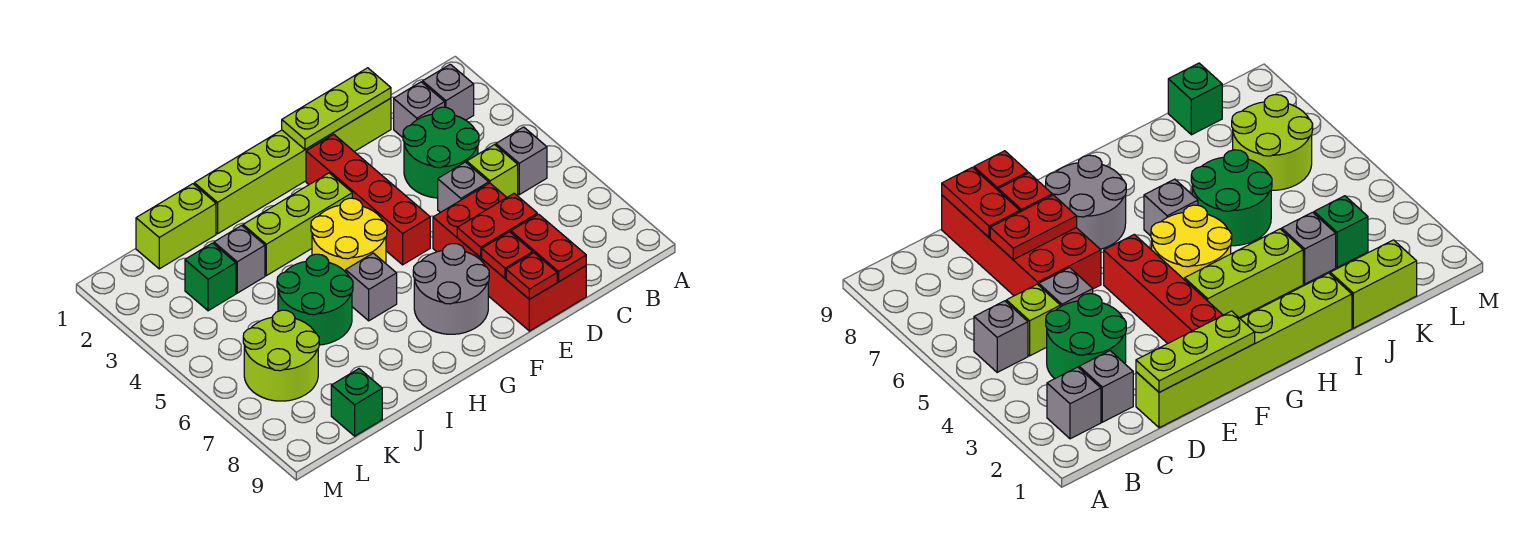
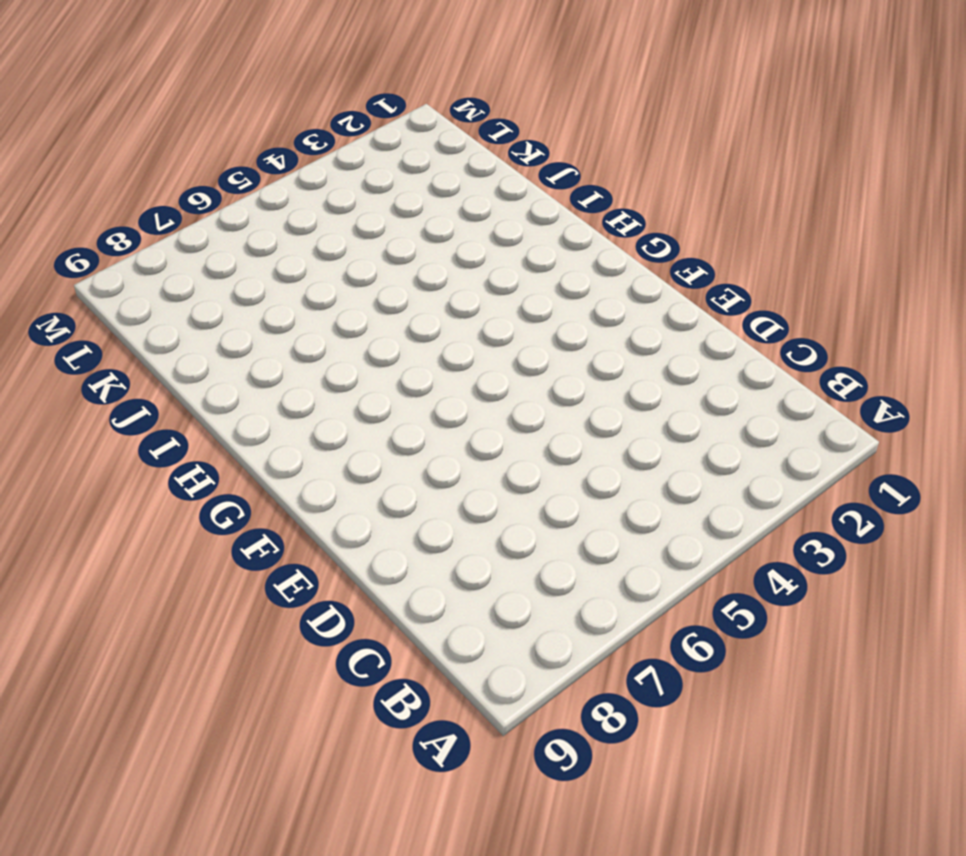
none -> grey 1x1 brick [423,64,474,120]
none -> grey 1x1 brick [496,127,547,195]
none -> grey 1x1 brick [394,82,445,138]

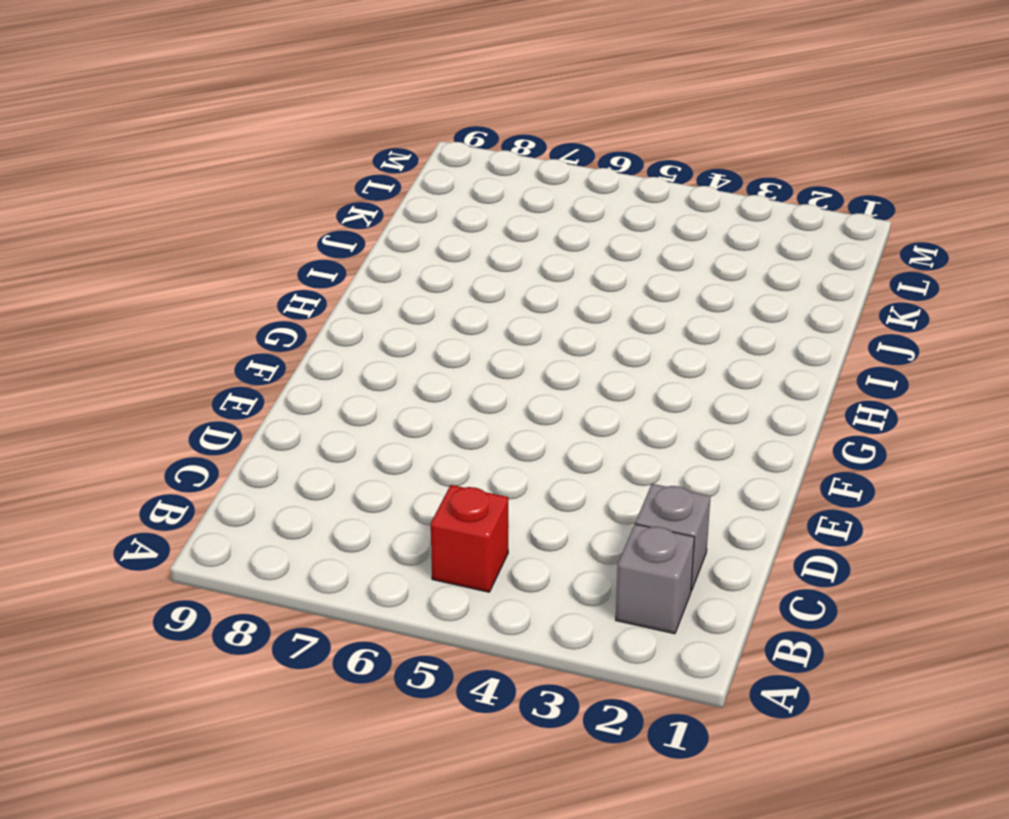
red 1x1 brick [431,485,508,592] -> grey 1x1 brick [496,127,547,195]
none -> green 2x2 round brick [403,107,479,198]
none -> lime 1x1 brick [467,145,518,197]
none -> lime 1x6 brick [194,98,391,234]

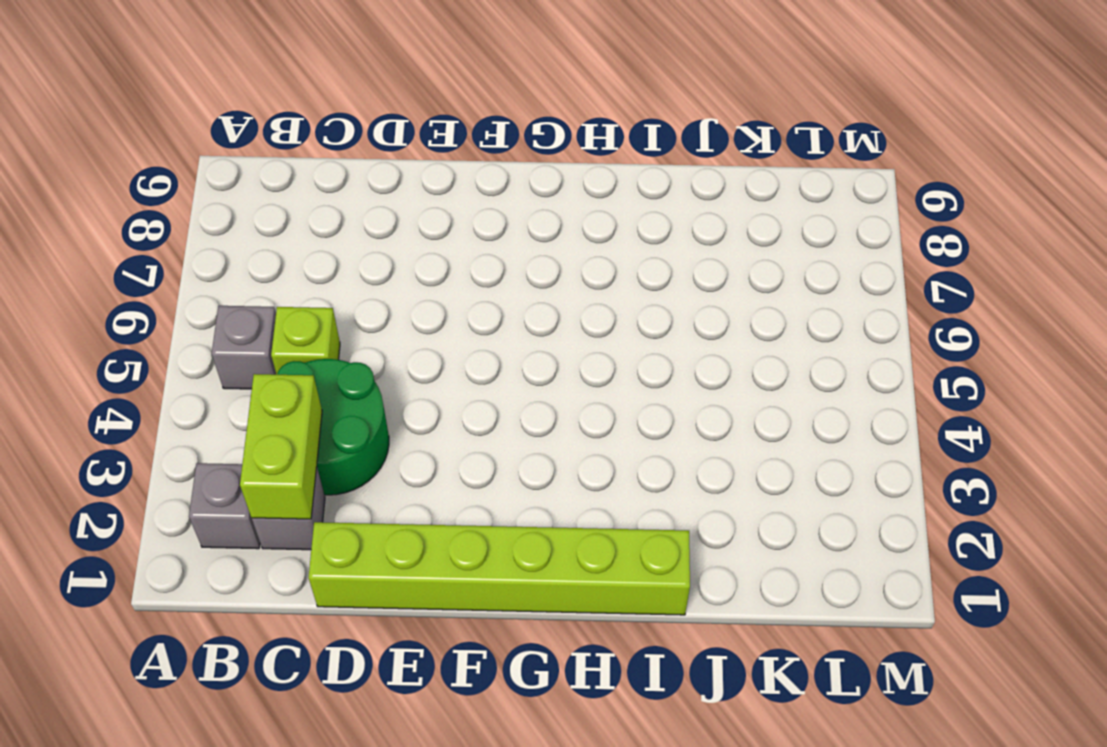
lime 1x2 brick [240,374,322,519] -> lime 1x2 brick turned to [136,184,216,269]
none -> grey 1x1 brick [438,162,489,213]
none -> red 2x4 brick [433,183,586,331]
none -> red 1x4 brick [306,134,430,265]

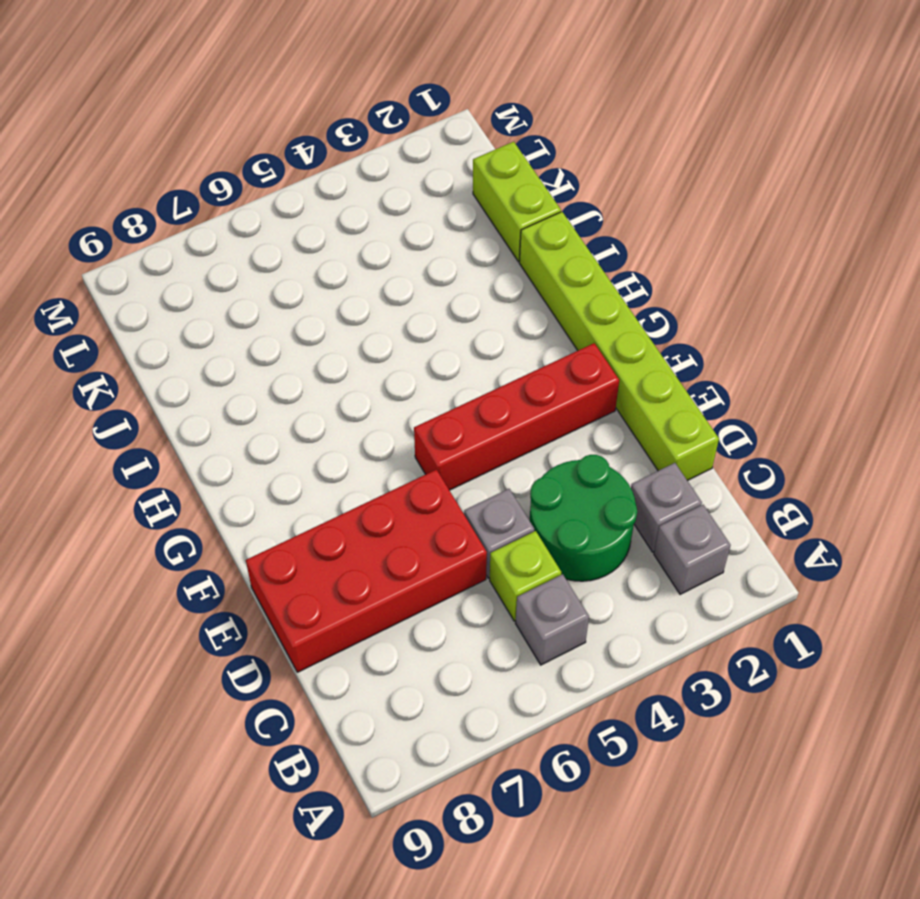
none -> grey 2x2 round brick [413,244,489,334]
none -> lime 1x3 brick [243,173,352,276]
none -> yellow 2x2 round brick [311,198,387,272]

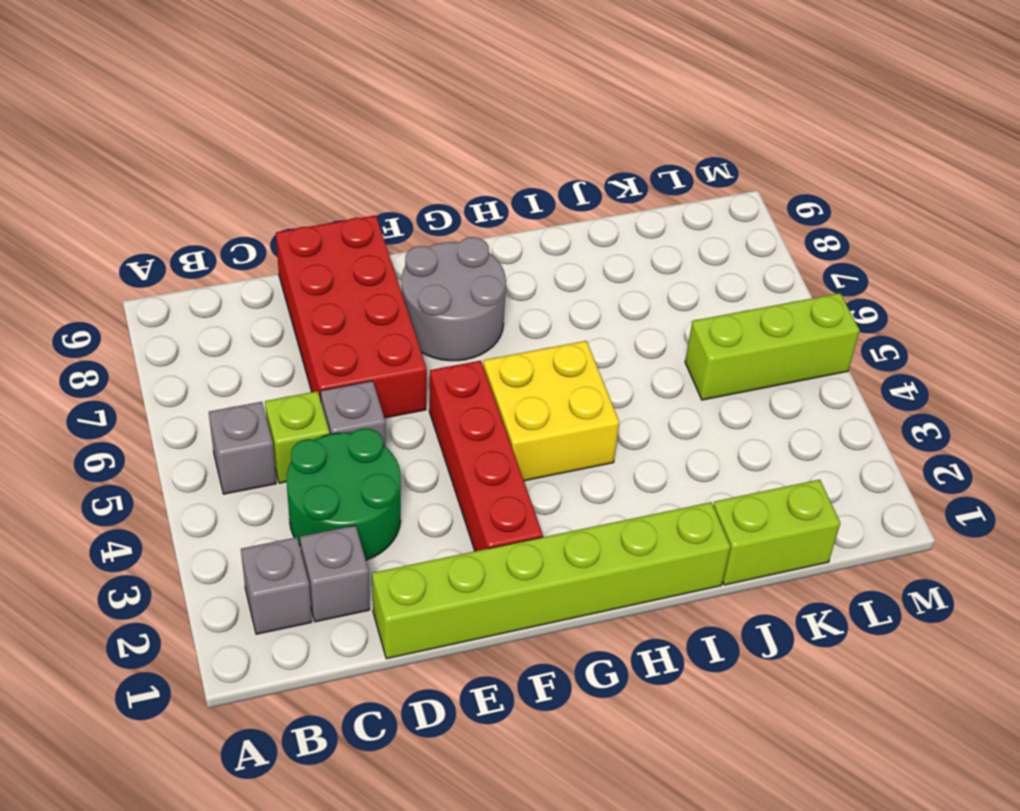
yellow 2x2 brick [483,341,619,481] -> yellow 2x2 round brick [311,198,387,272]
lime 1x3 brick [685,293,860,400] -> lime 1x3 brick moved to [243,173,352,276]
none -> grey 1x1 brick [346,253,397,321]
none -> green 2x2 round brick [277,254,353,345]
none -> grey 1x1 brick [214,225,265,293]

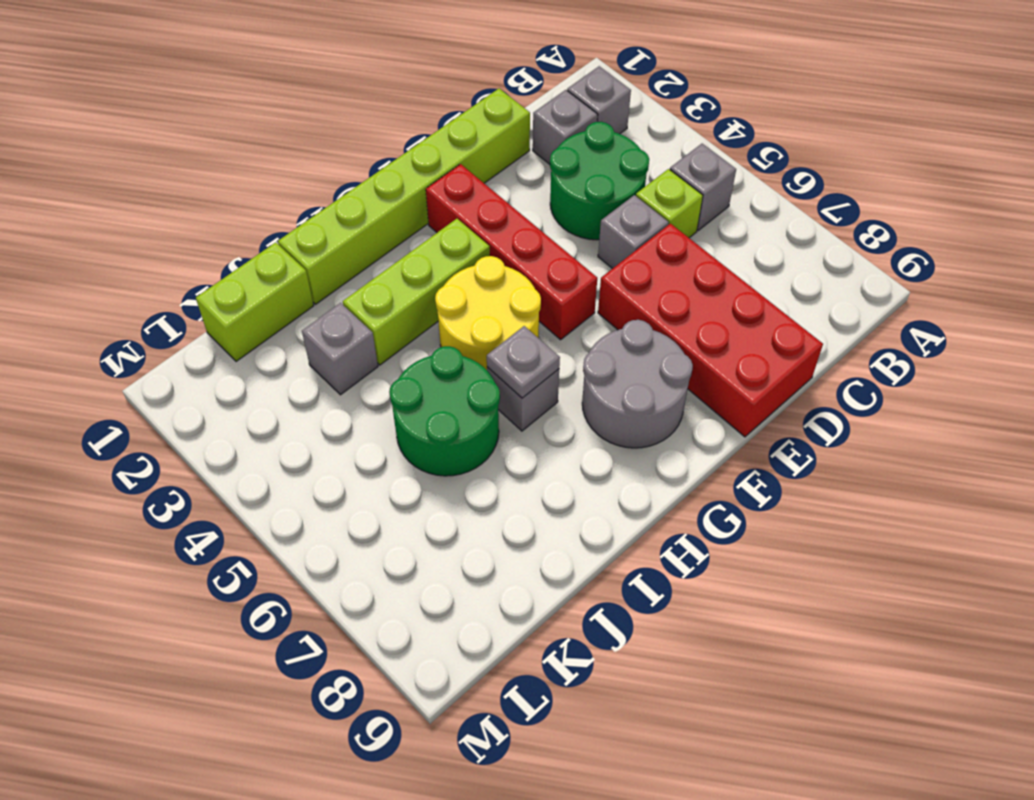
grey 1x1 plate [487,326,560,398] -> none
none -> green 1x1 brick [185,243,236,311]
none -> lime 2x2 round brick [243,310,319,401]
none -> green 1x1 brick [331,369,382,436]

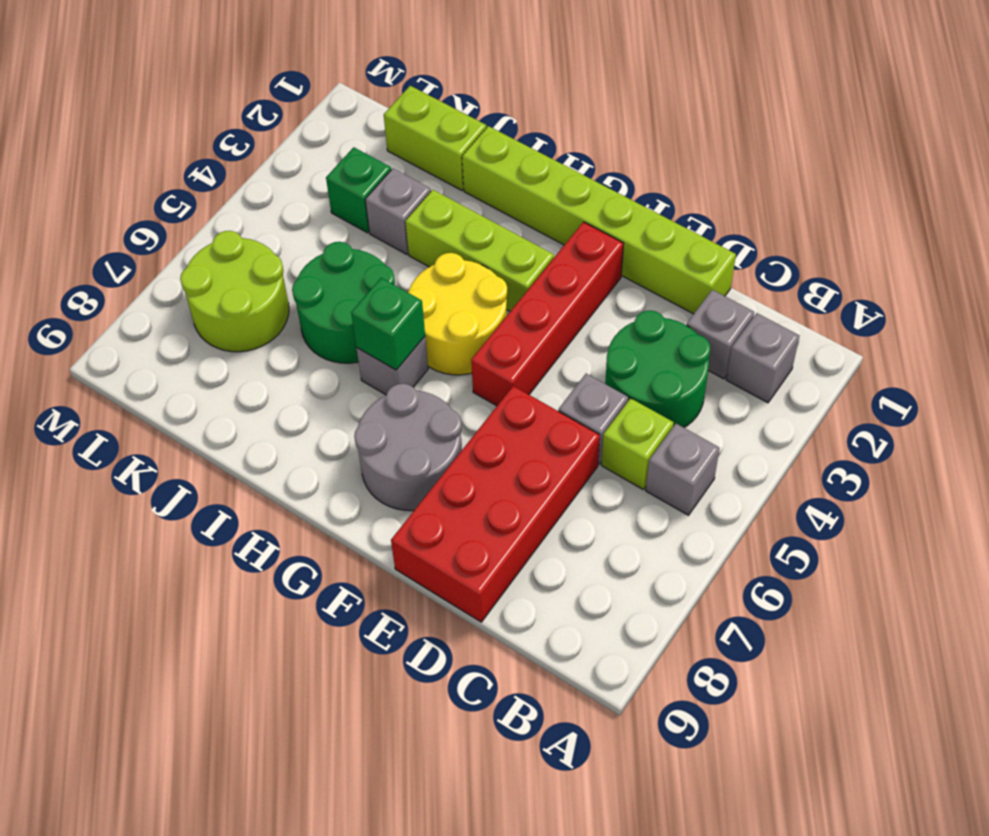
green 1x1 brick [351,278,425,370] -> green 1x1 brick moved to [331,369,382,436]
none -> lime 1x3 plate [282,68,391,149]
none -> red 1x2 plate [457,193,537,258]
none -> red 1x2 plate [511,214,586,282]

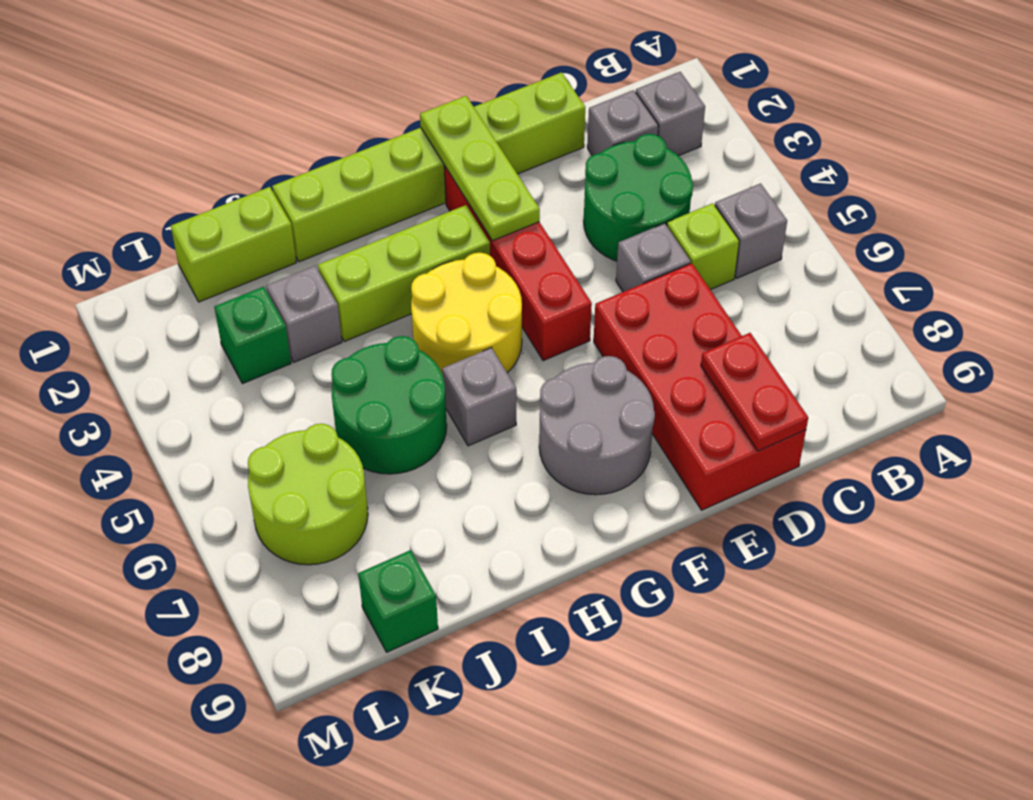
lime 1x3 plate [420,96,540,241] -> lime 1x3 plate turned to [282,68,391,149]
none -> red 1x2 plate [457,193,537,258]
none -> red 1x1 plate [482,232,533,278]
none -> red 1x1 plate [506,253,557,299]

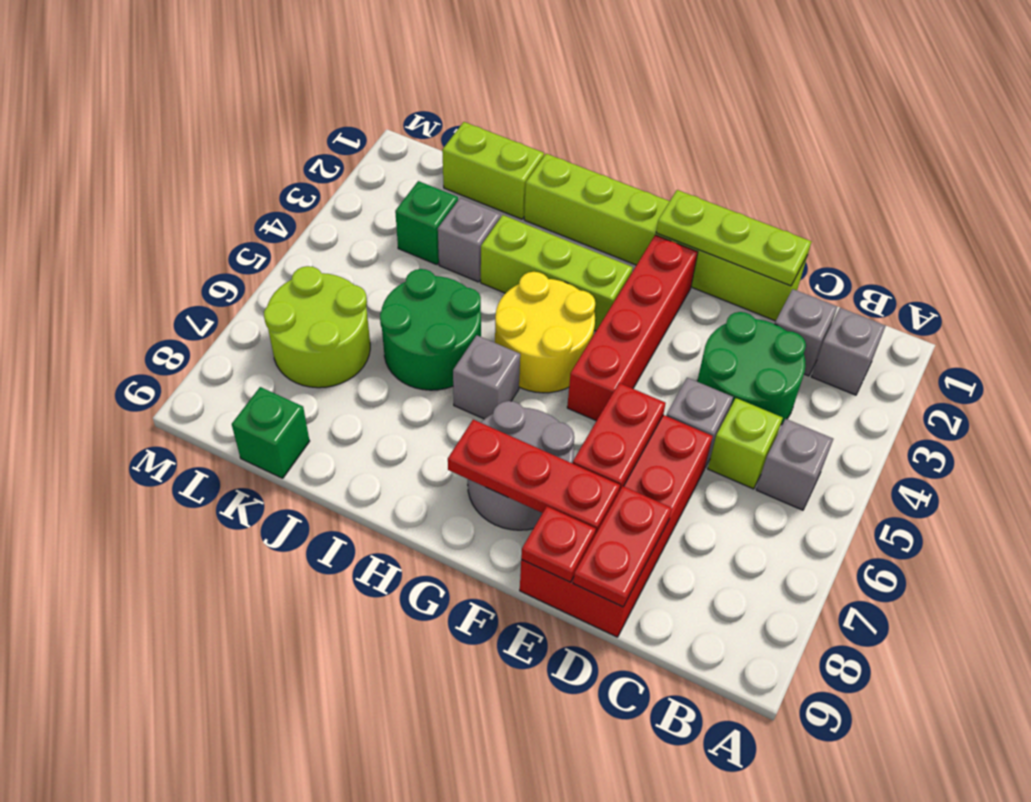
red 1x2 plate [573,383,666,491] -> red 1x2 plate turned to [457,193,537,258]
red 1x3 plate [448,420,620,535] -> red 1x1 plate [482,232,533,278]

